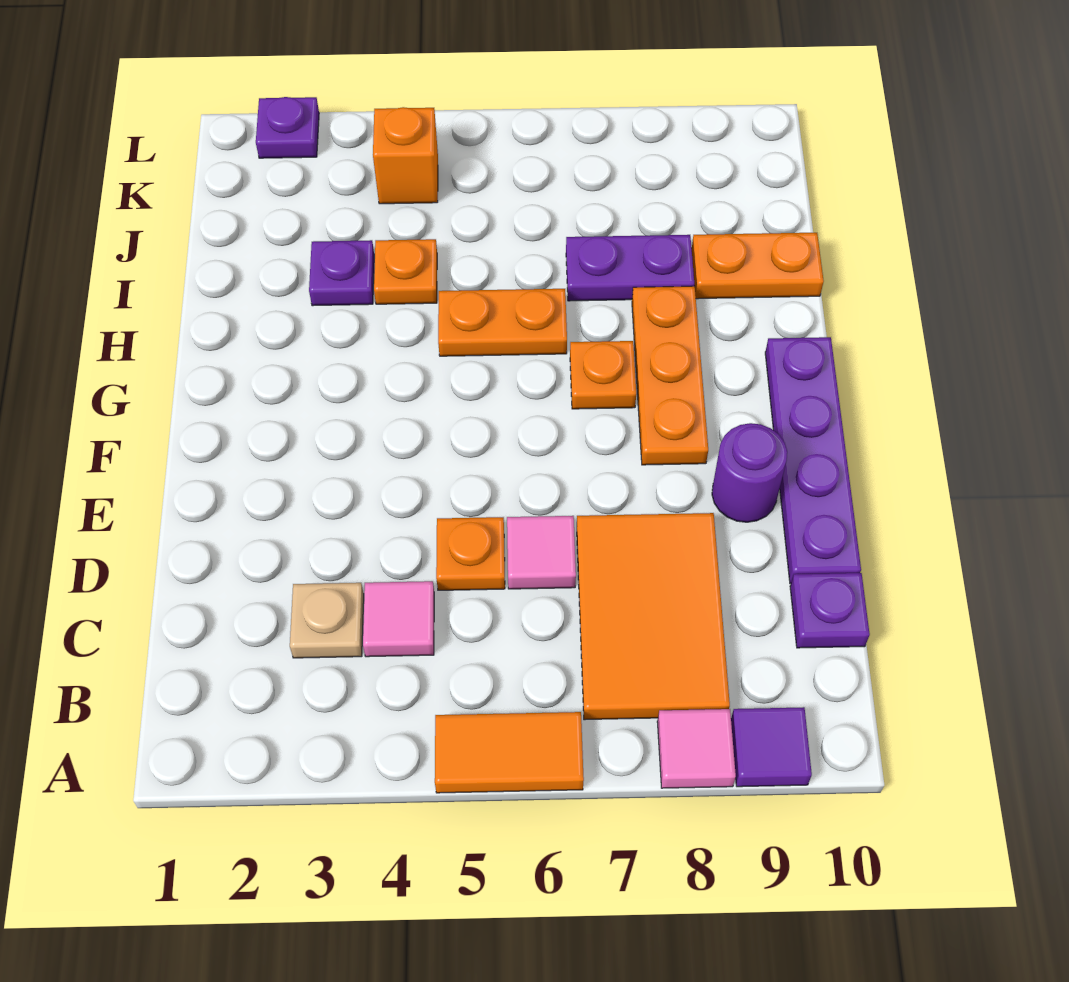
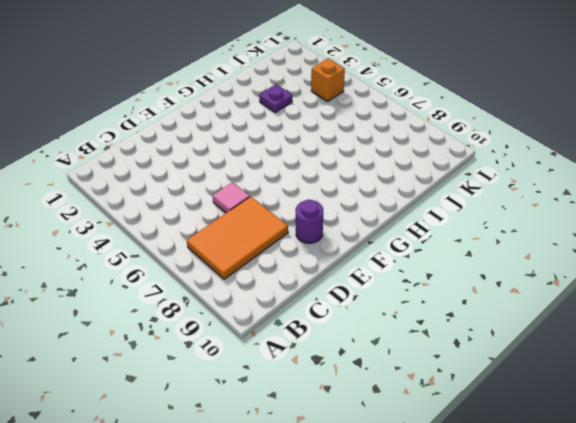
none -> orange 1x2 tile [435,712,584,793]
none -> pink 1x1 tile [657,709,736,788]
none -> purple 1x1 tile [731,707,812,787]

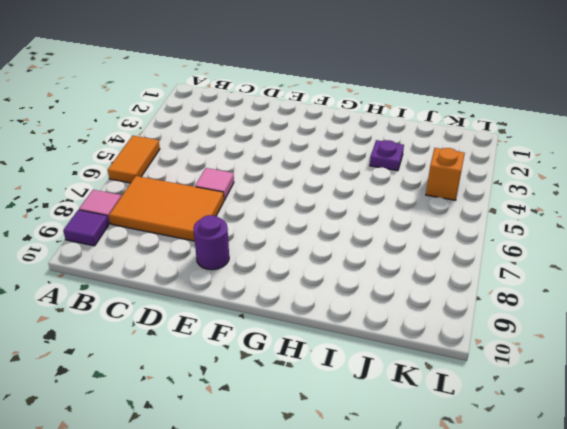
none -> tan 1x1 plate [290,583,364,658]
none -> pink 1x1 tile [363,581,434,657]
none -> purple 1x1 plate [790,573,870,648]

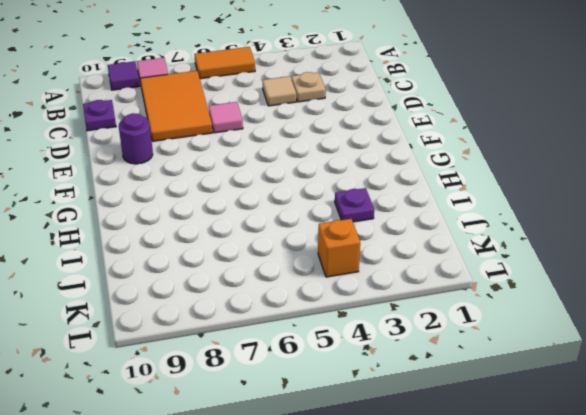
tan 1x1 tile [262,76,296,106] -> pink 1x1 tile [363,581,434,657]
none -> orange 1x1 plate [436,517,505,590]
none -> purple 1x4 plate [765,337,861,584]
none -> orange 1x3 plate [632,286,708,465]

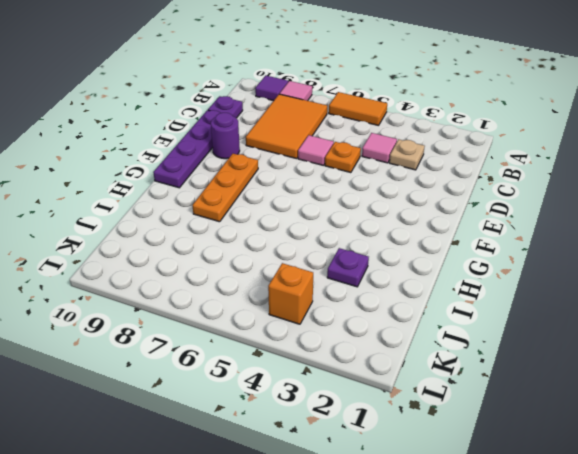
none -> orange 1x1 plate [570,341,636,409]
none -> orange 1x2 plate [438,289,567,356]
none -> orange 1x1 plate [374,239,437,304]

